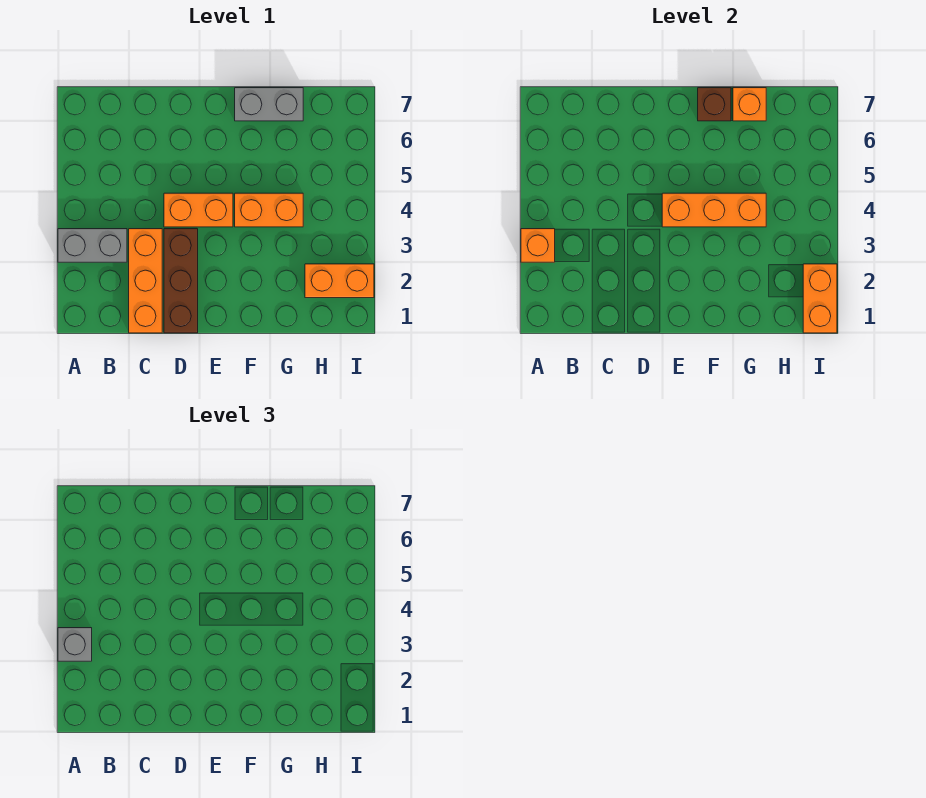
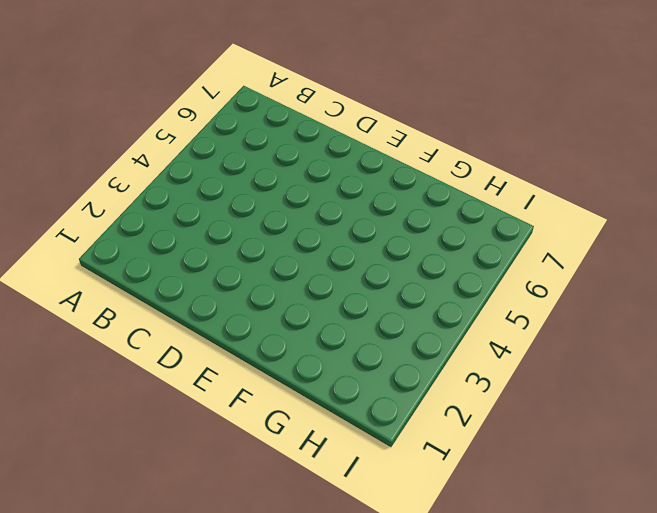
none -> grey 1x2 brick [58,229,127,262]
none -> orange 1x3 brick [129,229,162,333]
none -> brown 1x3 brick [164,229,198,333]

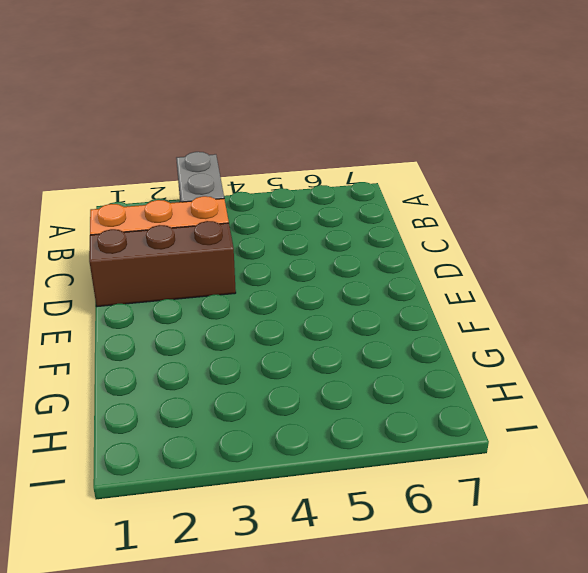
none -> orange 1x2 brick [164,193,233,227]
none -> orange 1x2 brick [235,193,303,227]
none -> grey 1x2 brick [235,88,303,121]

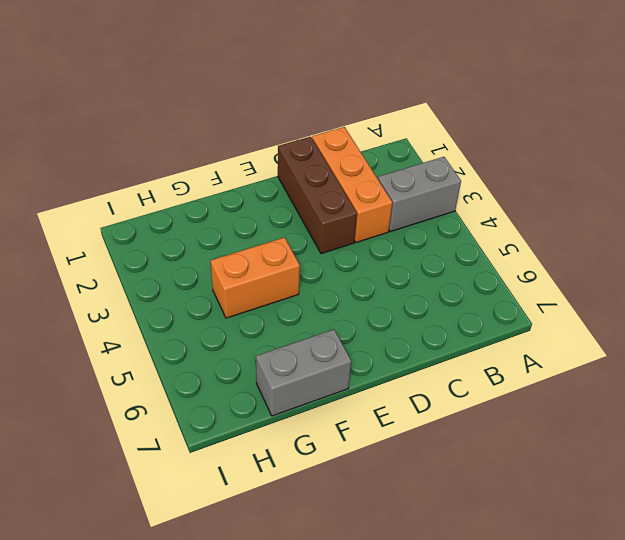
none -> orange 1x2 brick [164,193,233,227]
none -> orange 1x2 brick [305,264,374,298]
none -> orange 1x1 brick [521,229,555,262]

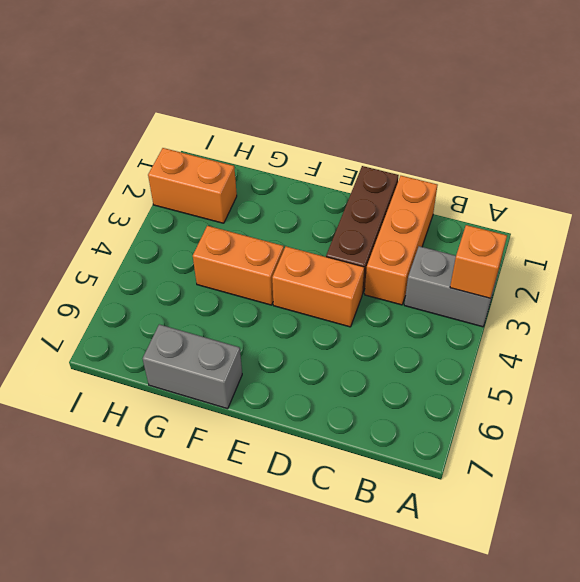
none -> orange 1x3 brick [662,193,766,227]
none -> brown 1x1 brick [698,88,731,121]
none -> orange 1x1 brick [733,88,766,121]

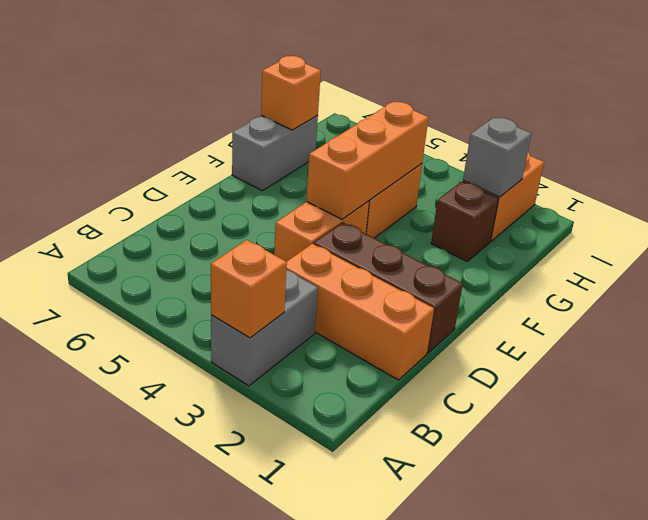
brown 1x1 brick [431,182,499,261] -> brown 1x1 brick moved to [698,88,731,121]
grey 1x1 brick [463,117,532,197] -> grey 1x1 brick moved to [58,628,92,661]
none -> orange 1x2 brick [803,264,837,333]

